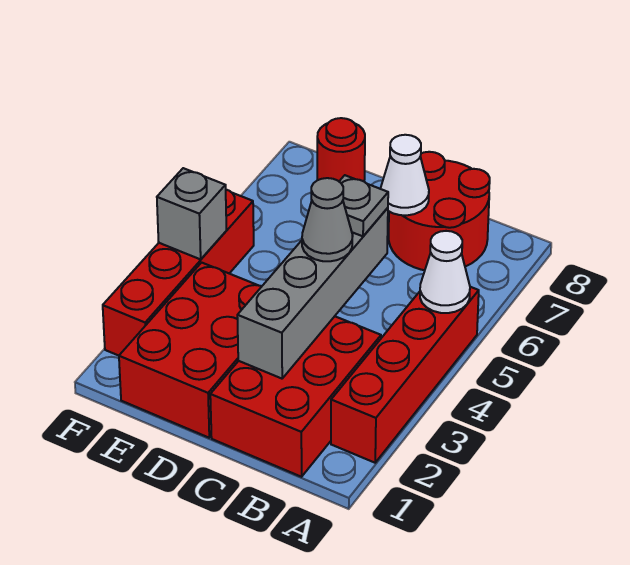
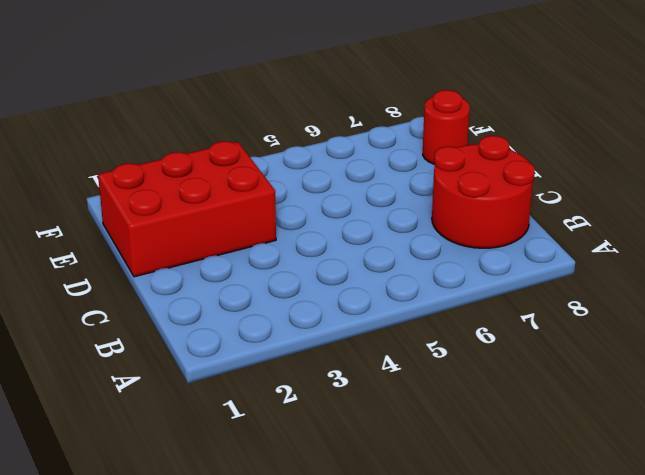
none -> red 1x4 brick [331,287,479,463]
none -> red 2x3 brick [210,316,381,477]
none -> red 1x4 brick [103,190,254,356]

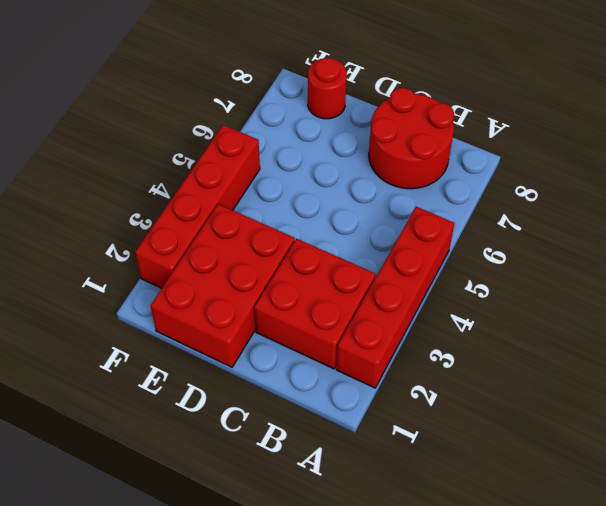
red 2x2 brick [254,239,376,369] -> red 2x3 brick [210,316,381,477]
none -> white 1x1 cone [420,231,470,313]
none -> grey 1x4 brick [237,208,388,379]
none -> white 1x1 cone [381,135,429,215]

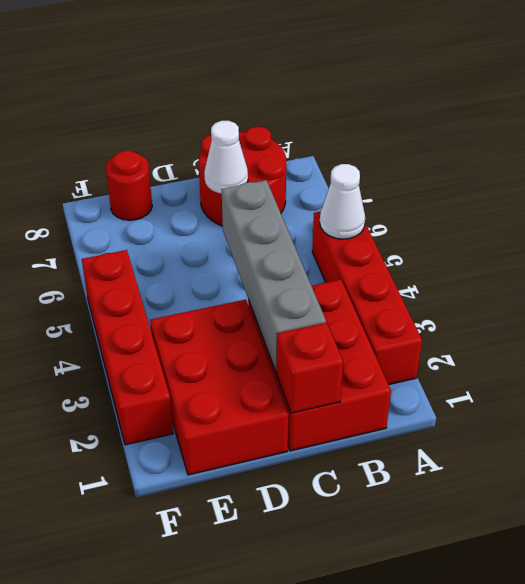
red 1x1 brick [276,323,343,413] -> none
none -> grey 1x1 brick [157,168,226,259]
none -> grey 1x1 cone [302,178,353,261]
none -> grey 1x1 plate [339,175,388,236]

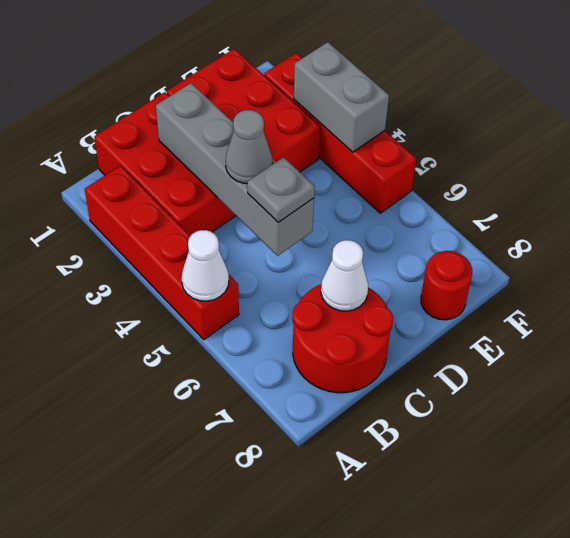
grey 1x2 brick [294,42,389,152] -> grey 1x1 brick [157,168,226,259]

